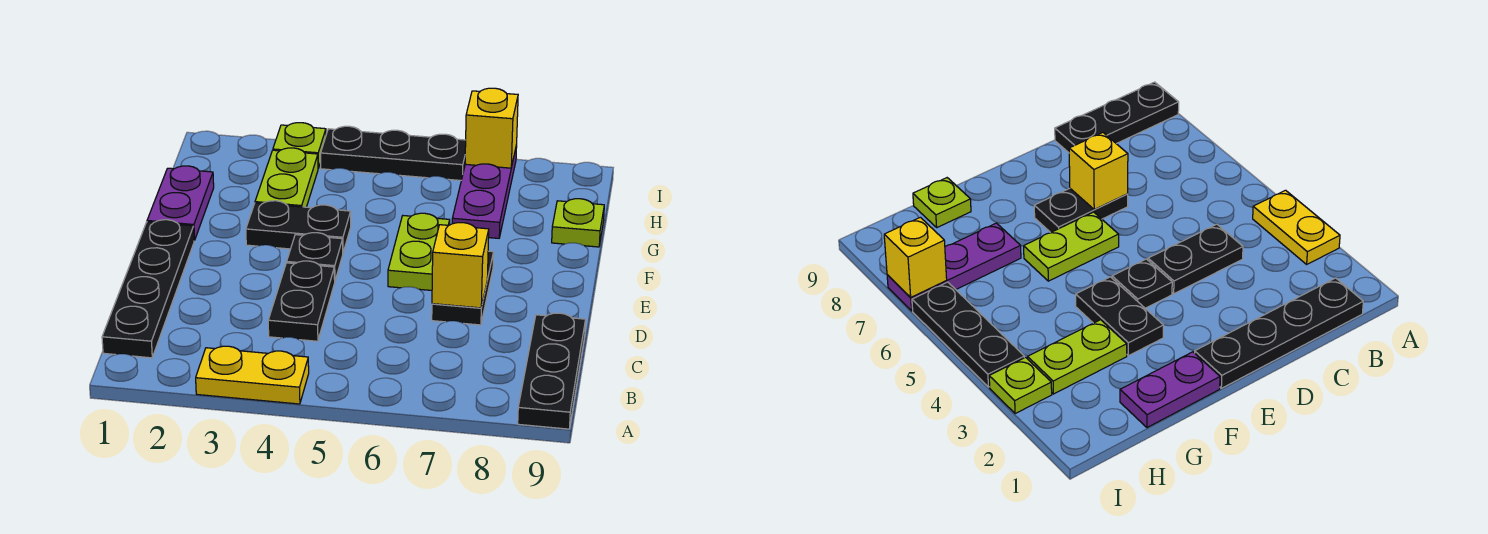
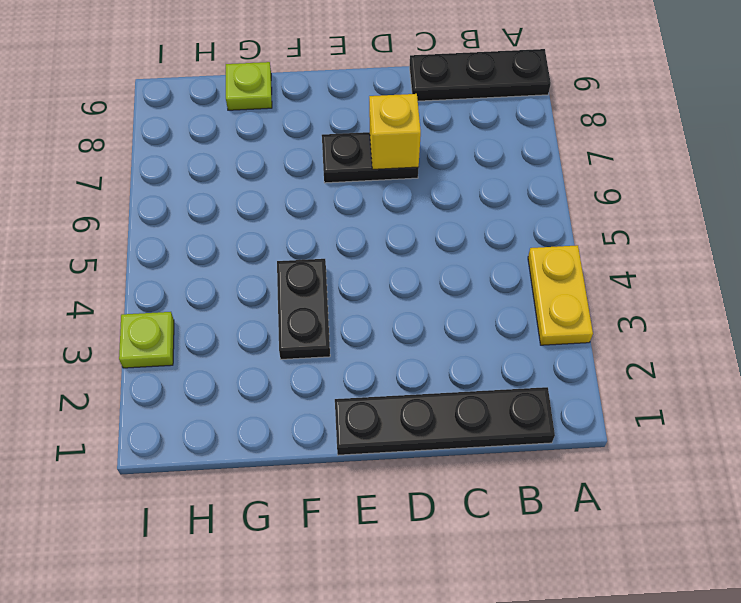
none -> black 1x2 plate [268,261,335,341]
none -> black 1x1 plate [287,233,343,280]
none -> lime 1x2 plate [388,213,450,290]

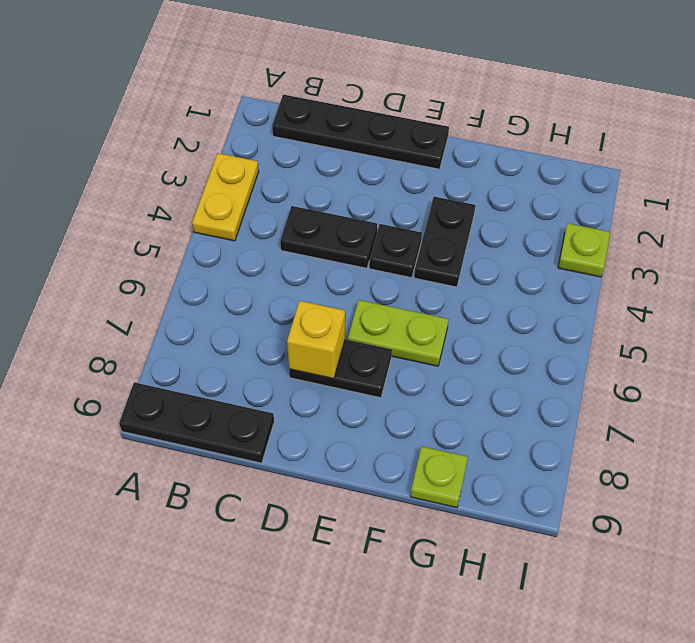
none -> purple 1x2 plate [147,166,214,240]
none -> lime 1x2 plate [255,148,318,207]
none -> purple 1x3 plate [452,145,517,238]

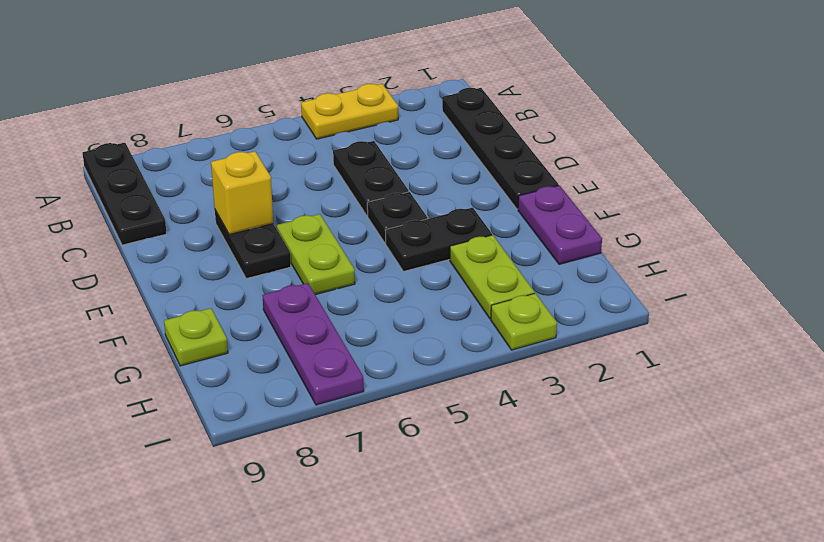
none -> black 1x3 plate [321,126,466,180]
none -> yellow 1x1 brick [465,88,518,168]

